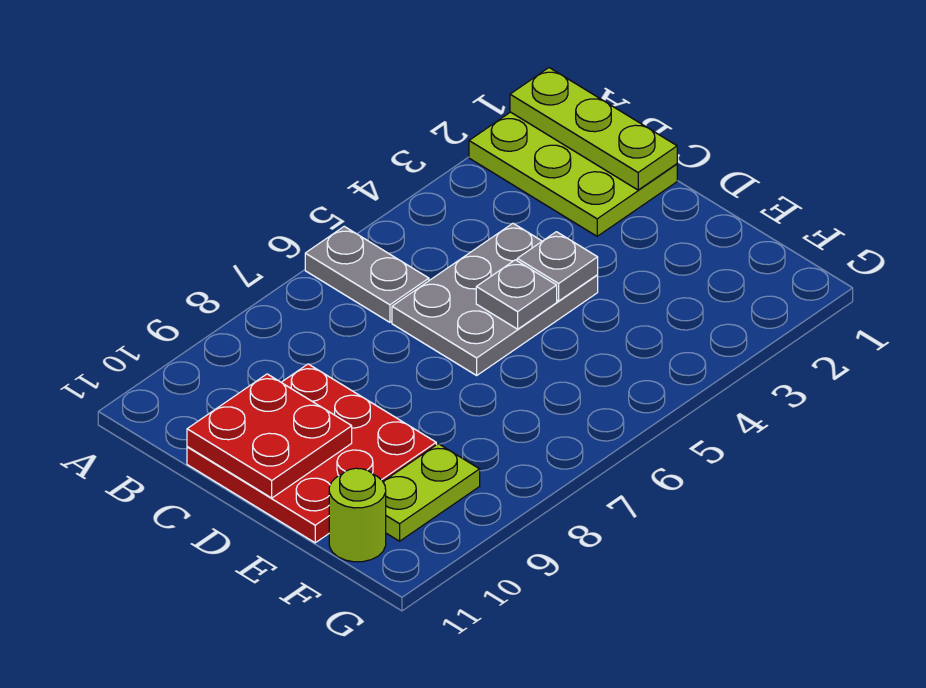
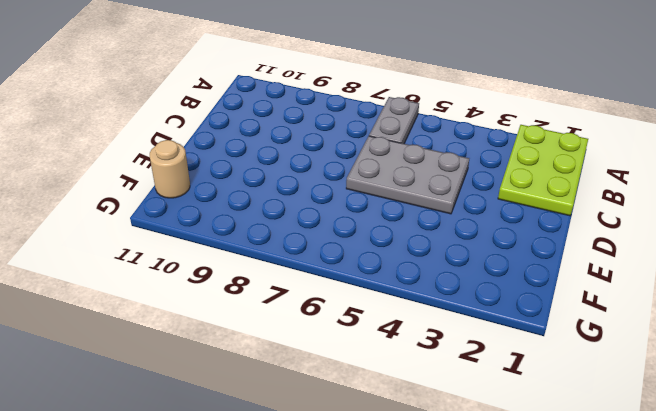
tan 1x1 round brick [150,140,190,198] -> lime 1x1 round brick [329,468,386,562]
none -> red 3x3 plate [187,364,436,543]
none -> lime 1x2 plate [383,444,480,541]

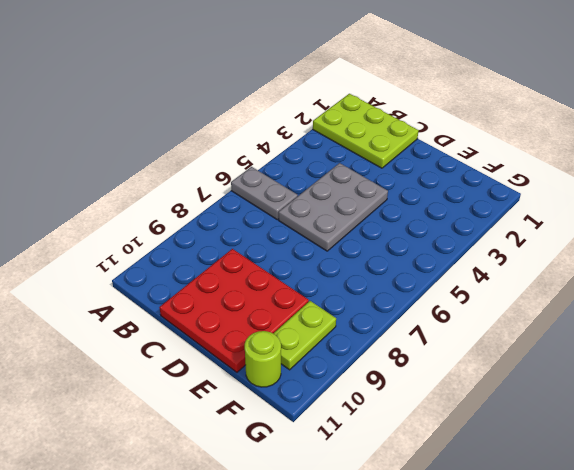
none -> lime 1x3 plate [510,68,677,190]
none -> red 2x2 plate [187,374,352,498]

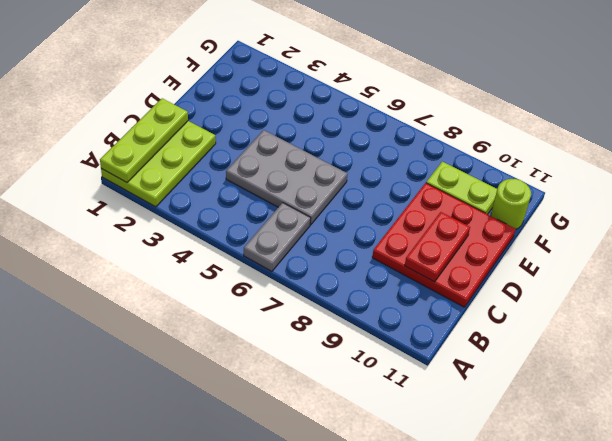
red 1x2 plate [405,212,470,282] -> red 2x2 plate [187,374,352,498]
none -> grey 1x1 plate [517,232,598,301]
none -> grey 1x1 plate [476,260,557,329]

